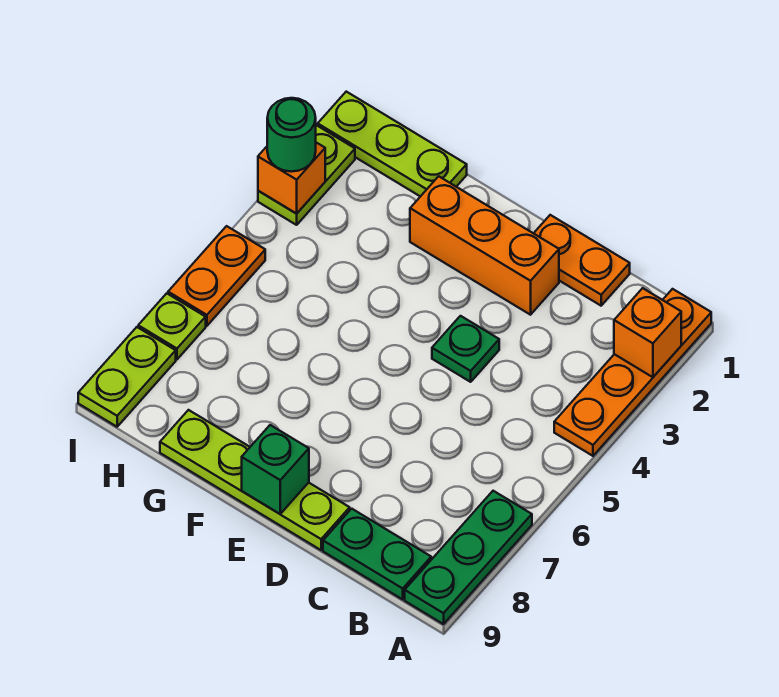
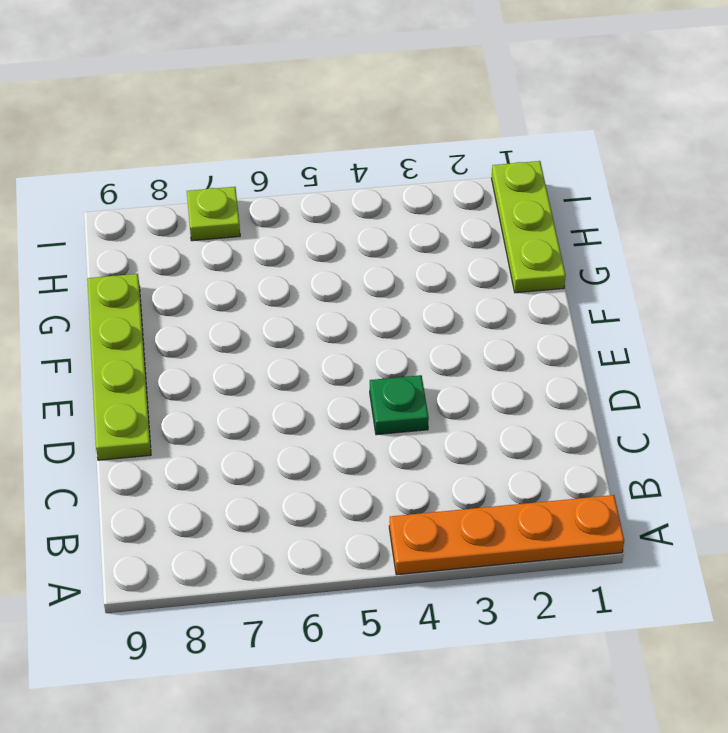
none -> green 1x3 plate [405,491,532,624]
none -> green 1x2 plate [323,509,431,599]
none -> orange 1x2 plate [534,215,630,306]

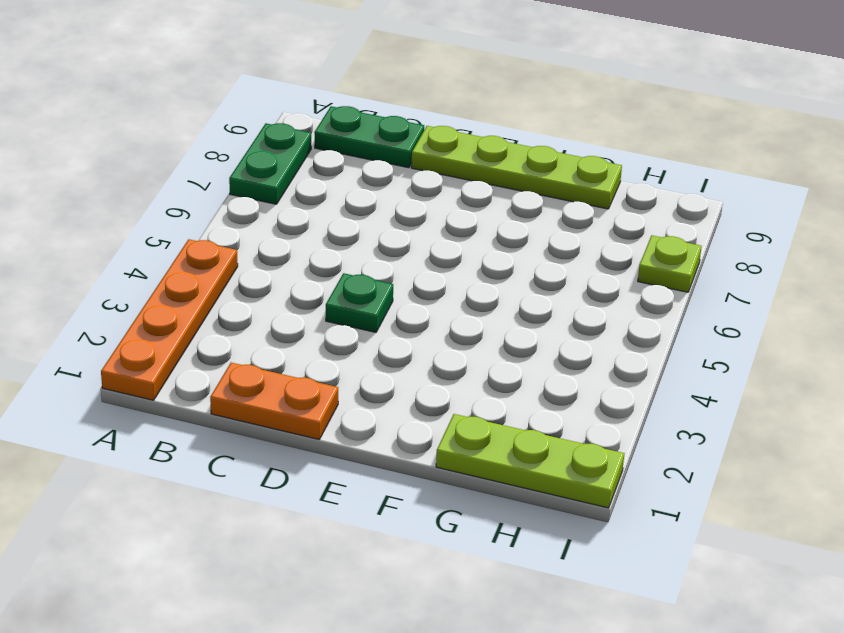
green 1x2 plate [229,123,311,204] -> green 1x3 plate [405,491,532,624]
none -> orange 1x3 brick [410,176,559,315]
none -> lime 1x2 plate [258,125,355,225]
none -> orange 1x2 plate [168,226,265,326]

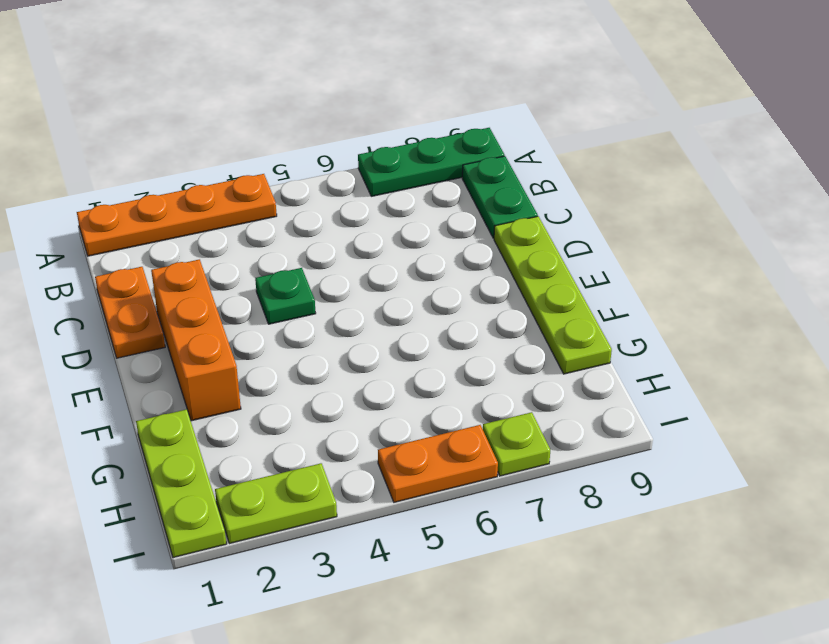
none -> lime 1x2 plate [78,327,176,427]
none -> orange 1x1 brick [614,288,681,377]
none -> green 1x1 brick [242,425,309,514]

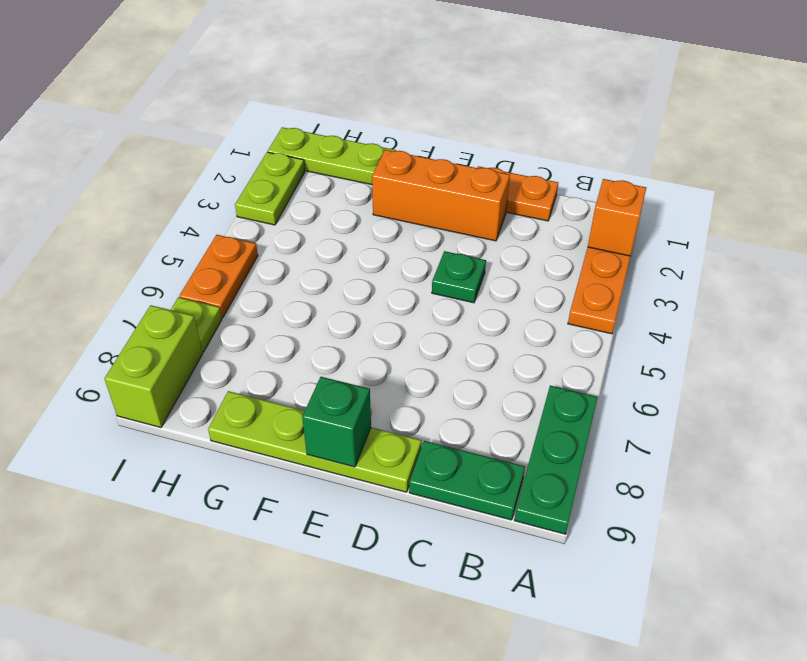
lime 1x2 brick [104,305,203,427] -> lime 1x2 plate [78,327,176,427]
none -> orange 1x1 brick [258,143,325,214]
none -> green 1x1 round brick [267,98,316,172]

